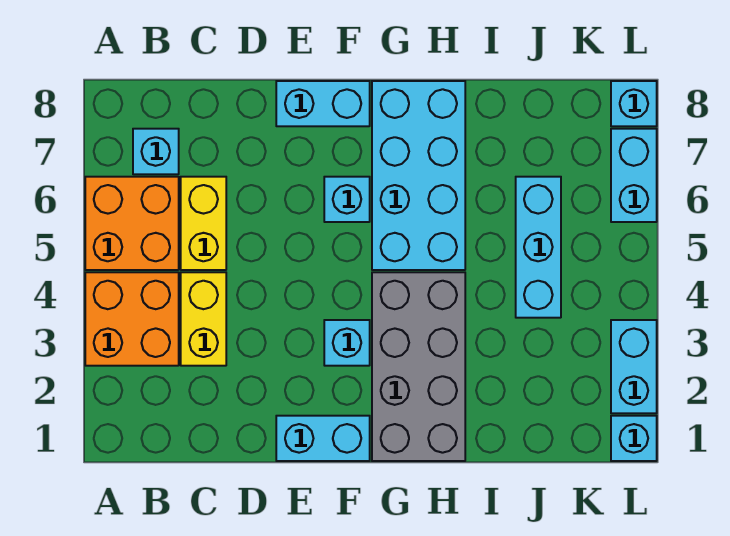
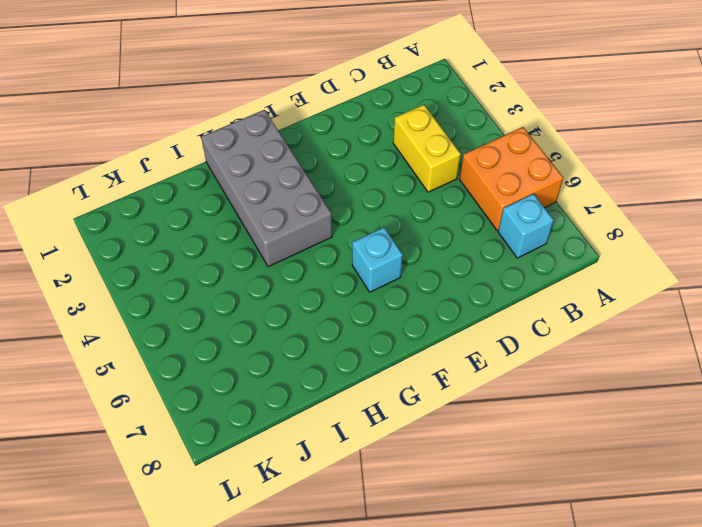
none -> orange 2x2 brick [85,272,179,366]
none -> yellow 1x2 brick [181,177,226,270]
none -> cyan 1x2 brick [276,416,370,461]

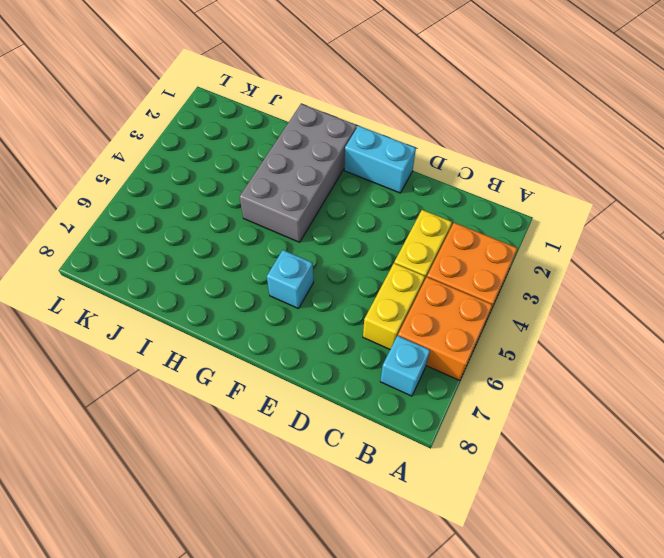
none -> cyan 1x2 brick [276,81,370,126]
none -> cyan 1x1 brick [324,320,370,366]
none -> cyan 2x4 brick [372,81,465,270]

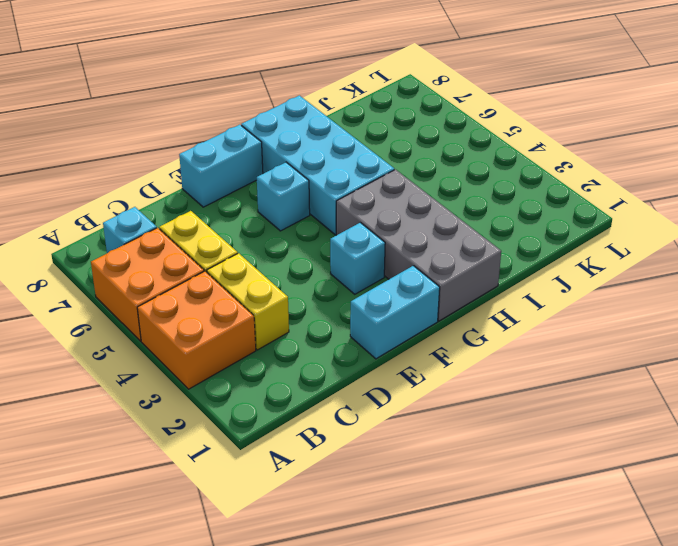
none -> cyan 1x3 brick [516,177,561,318]
none -> cyan 1x1 brick [611,416,657,461]
none -> cyan 1x2 brick [611,320,657,413]

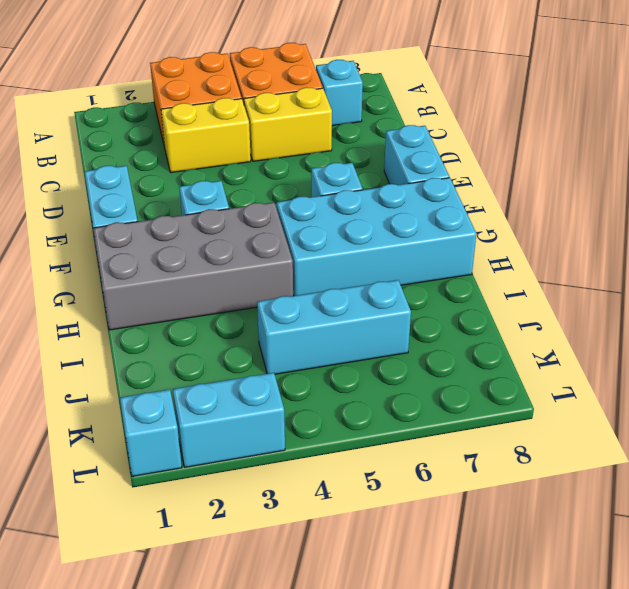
none -> cyan 1x2 brick [611,129,657,222]
none -> cyan 1x1 brick [611,81,657,126]

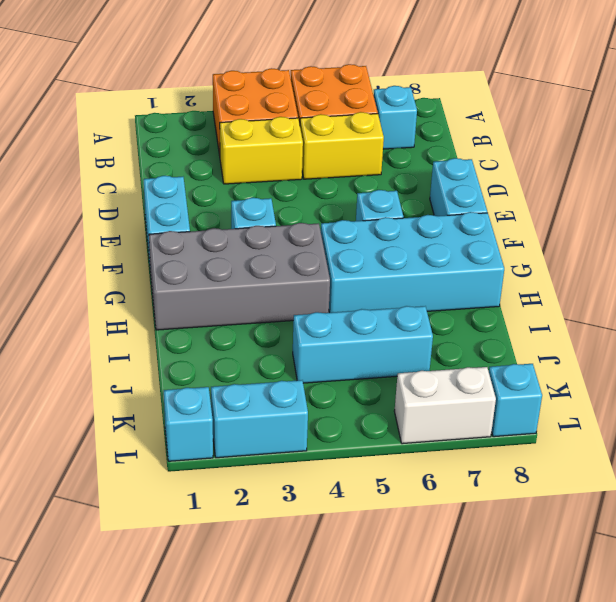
white 1x2 brick [394,367,496,444] -> cyan 1x2 brick [611,129,657,222]

